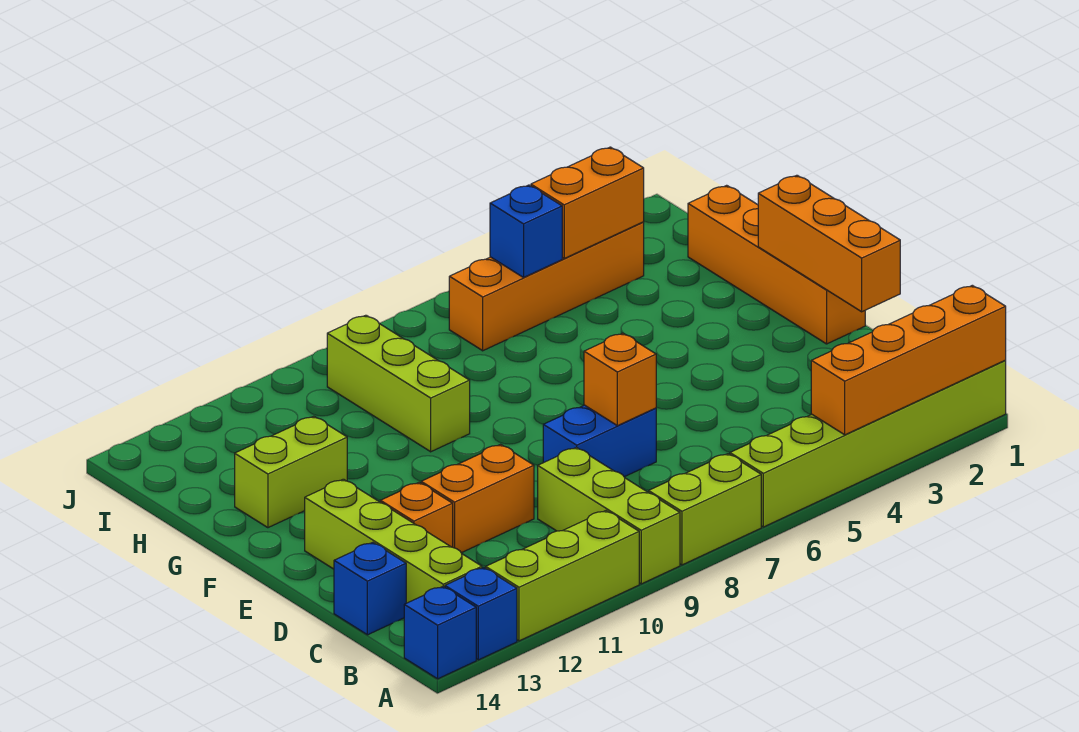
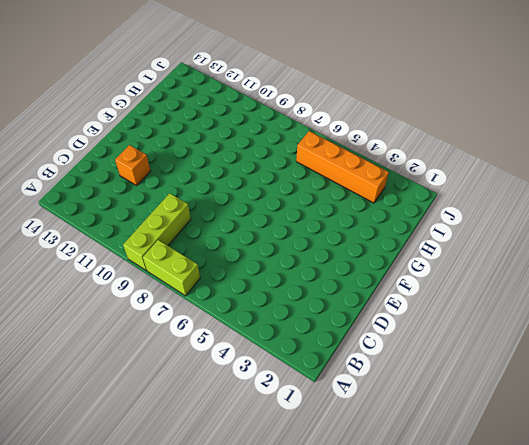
none -> lime 1x6 brick [730,361,1006,527]
none -> lime 1x3 brick [486,511,639,641]
none -> blue 1x1 brick [445,567,517,660]

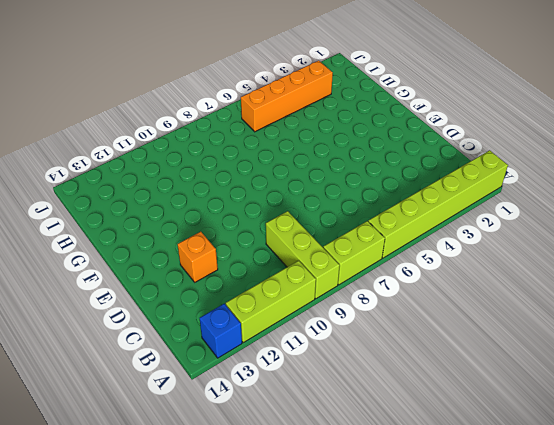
none -> blue 1x1 brick [404,587,476,679]
none -> lime 1x4 brick [305,479,482,603]
none -> blue 1x1 brick [334,542,406,635]

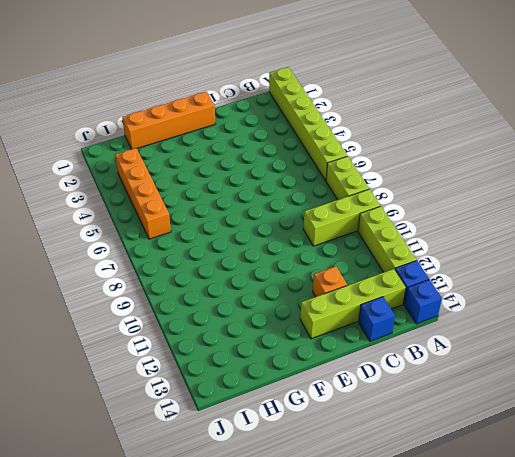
none -> blue 1x2 brick [543,405,656,477]
none -> orange 1x2 brick [421,444,534,553]
none -> lime 1x3 brick [327,315,470,452]

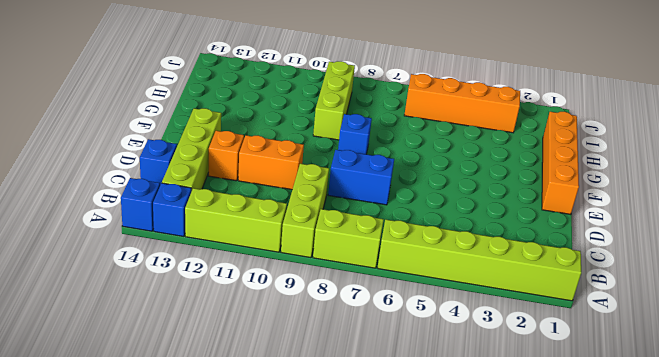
blue 1x1 brick [338,114,372,154] -> blue 1x1 brick moved to [490,185,562,277]
none -> lime 1x2 brick [235,416,347,528]
none -> orange 1x4 brick [811,285,1006,435]
none -> orange 1x3 brick [758,175,900,312]

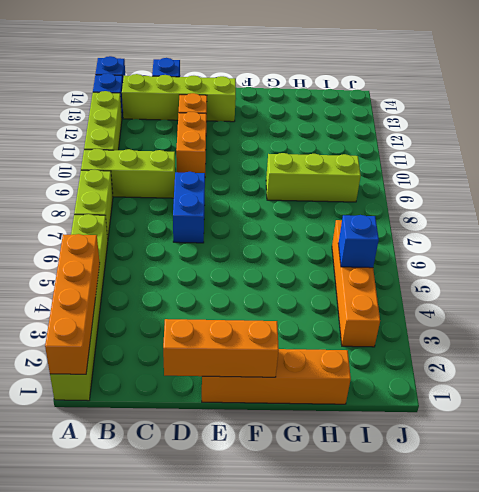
none -> lime 1x2 brick [235,416,347,528]
none -> orange 1x1 brick [584,333,656,426]
none -> orange 1x2 brick [531,147,644,258]

